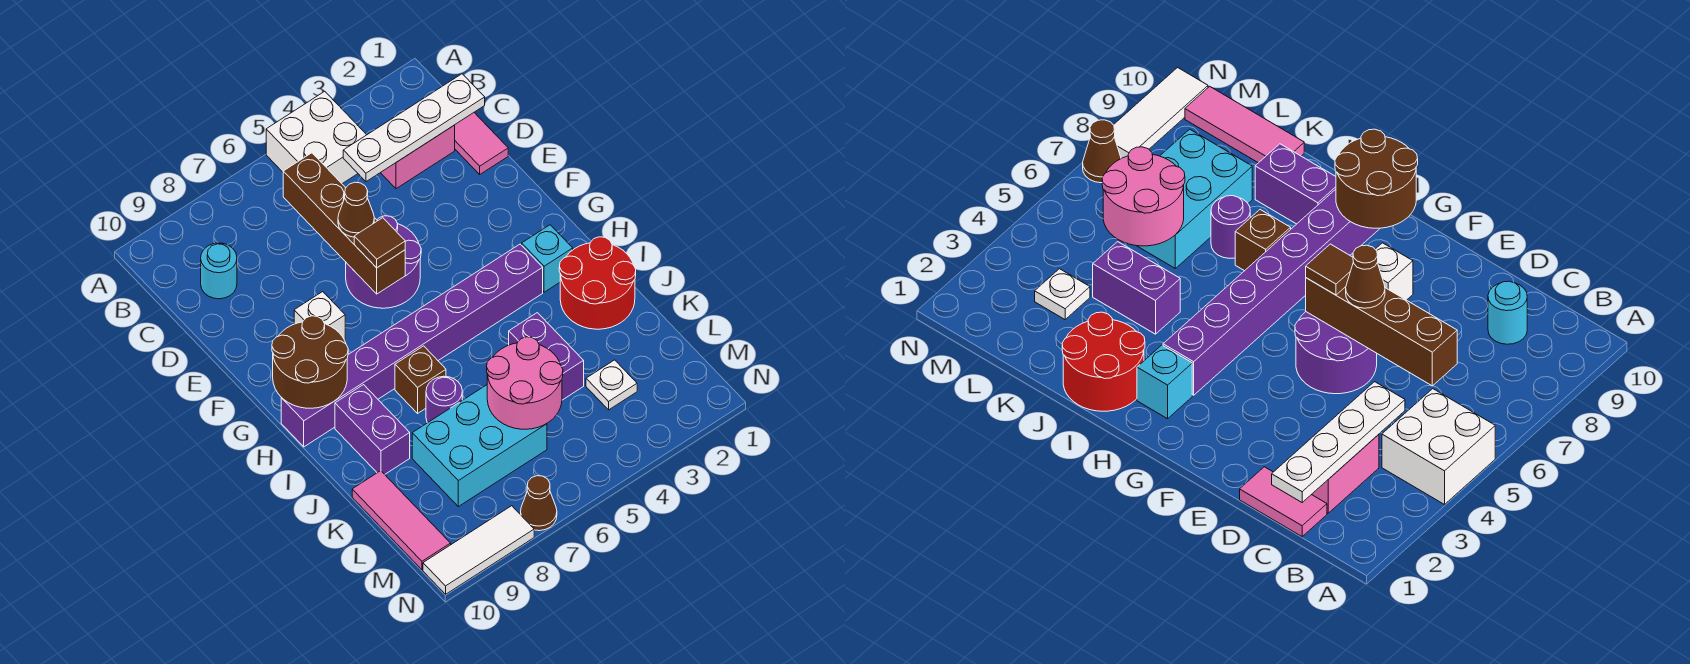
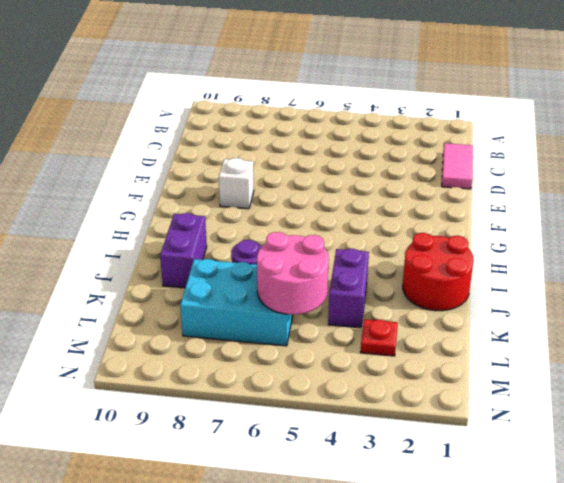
red 1x1 plate [360,319,398,356] -> white 1x1 plate [586,360,637,410]
none -> white 2x2 brick [266,91,366,184]
none -> pink 1x2 brick [381,125,455,189]
none -> cyan 1x1 round brick [201,243,237,299]

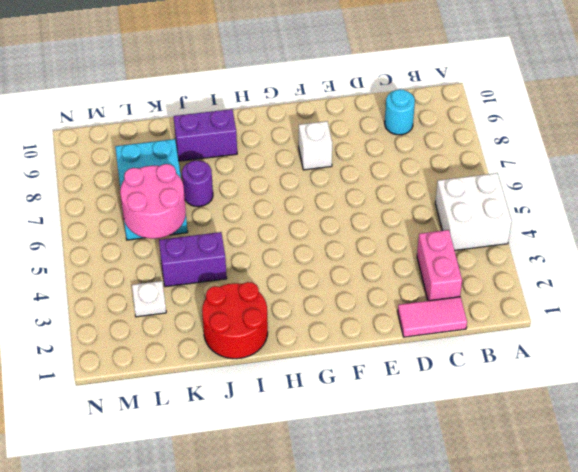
none -> purple 2x2 round brick [346,216,421,308]
none -> cyan 1x1 brick [522,225,573,292]
none -> purple 1x8 brick [281,244,543,447]

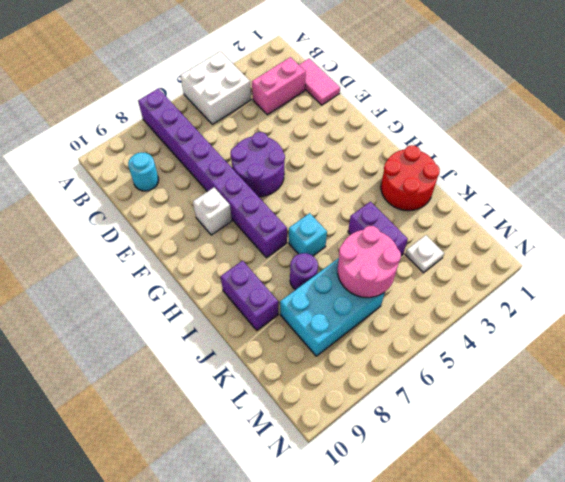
purple 1x8 brick [138,89,287,258] -> purple 1x8 brick turned to [281,244,543,447]
cyan 1x1 brick [289,213,327,256] -> cyan 1x1 brick moved to [522,225,573,292]
none -> brown 1x1 brick [395,346,446,413]
none -> pink 1x3 tile [352,471,451,570]
none -> brown 1x1 cone [521,476,557,531]

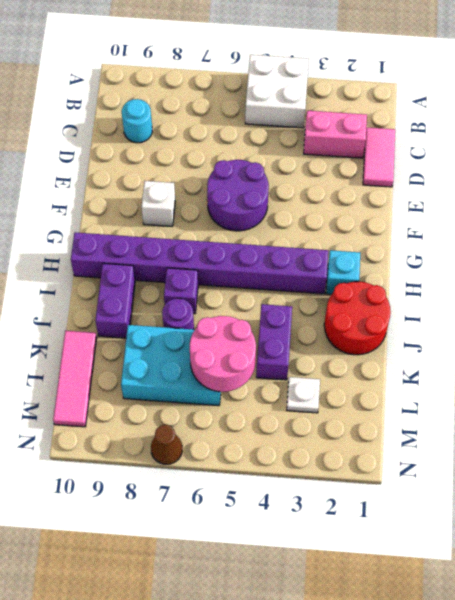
purple 1x1 brick [164,268,198,314] -> brown 1x1 brick [395,346,446,413]
none -> white 1x3 tile [423,506,534,594]
none -> white 1x4 plate [343,74,485,182]
none -> brown 1x4 brick [283,153,405,294]

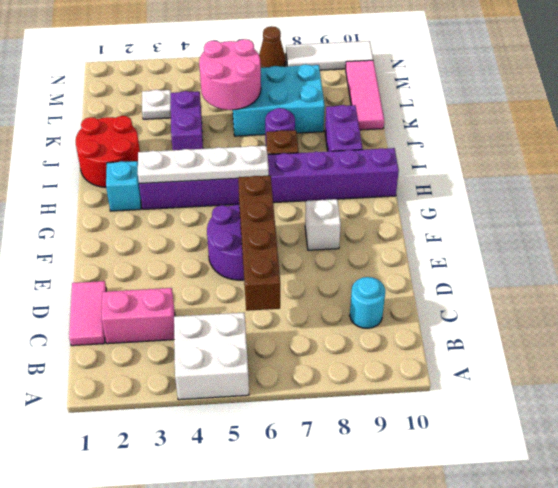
white 1x4 plate [138,146,269,184] -> white 1x4 plate moved to [343,74,485,182]
none -> brown 2x2 round brick [272,316,348,408]
none -> brown 1x1 cone [338,182,374,237]
none -> brown 1x1 tile [354,218,405,268]

